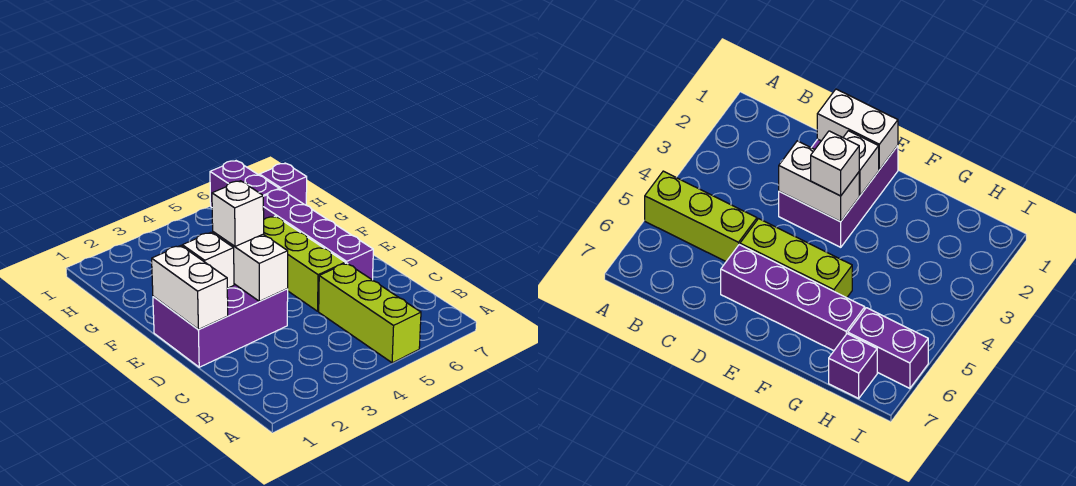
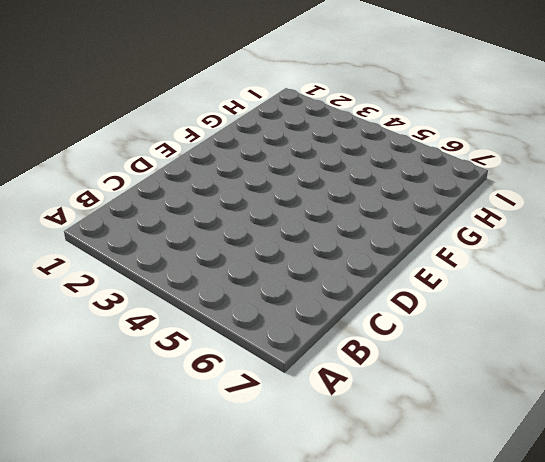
none -> lime 1x3 brick [319,263,421,363]
none -> purple 2x3 brick [153,284,288,367]

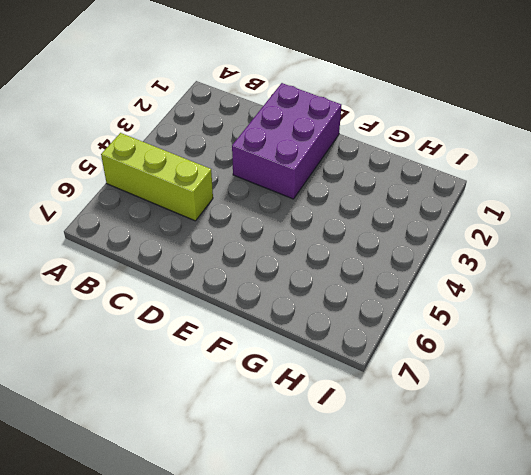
none -> lime 1x3 brick [264,216,345,311]
none -> purple 1x4 brick [263,189,373,280]

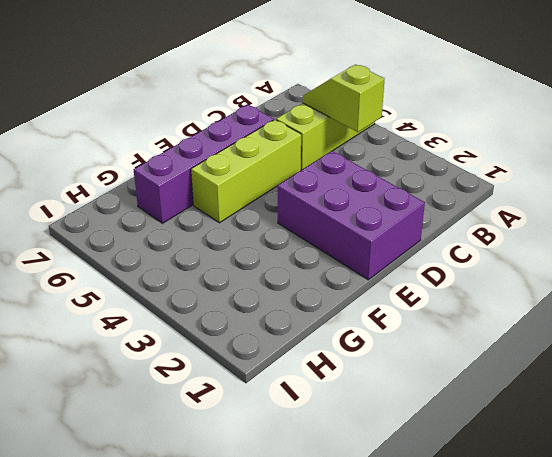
lime 1x2 slope [302,64,384,132] -> none
none -> purple 1x2 brick [210,161,279,207]
none -> purple 1x1 brick [259,163,307,205]

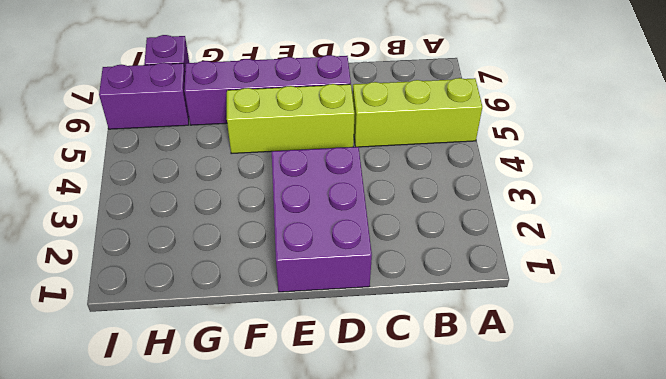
none -> white 1x2 brick [152,246,228,329]
none -> white 1x2 brick [213,232,288,301]

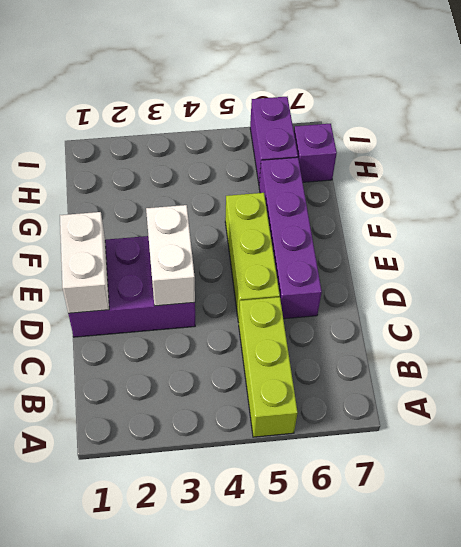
none -> white 1x1 brick [182,232,234,288]
none -> white 1x1 brick [212,181,264,246]

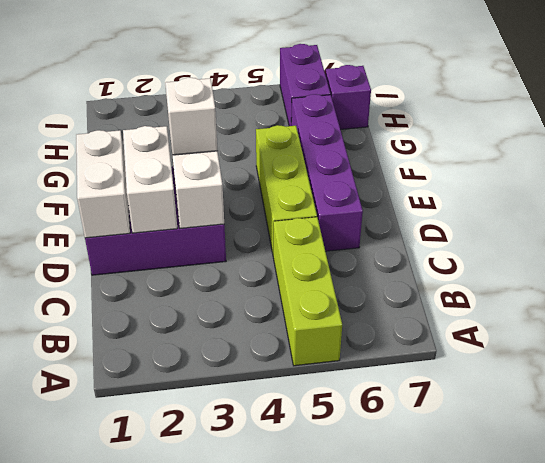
white 1x2 brick [123,126,177,233] -> white 1x1 brick [182,232,234,288]

